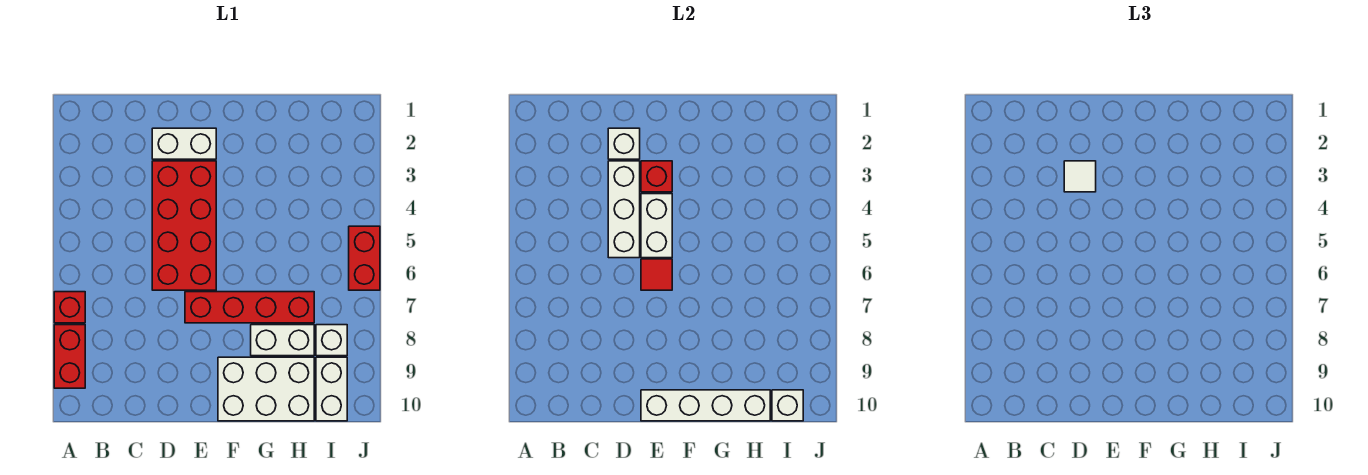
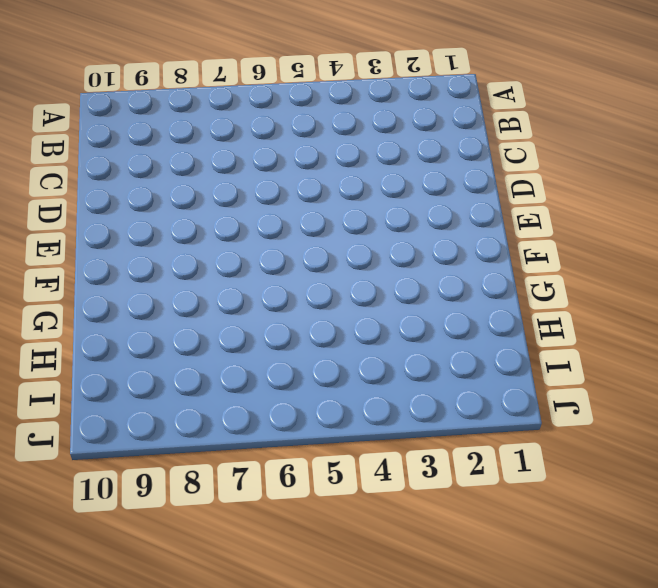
none -> red 1x1 brick [54,292,85,323]
none -> red 1x2 brick [54,325,85,388]
none -> white 1x2 brick [152,128,216,159]

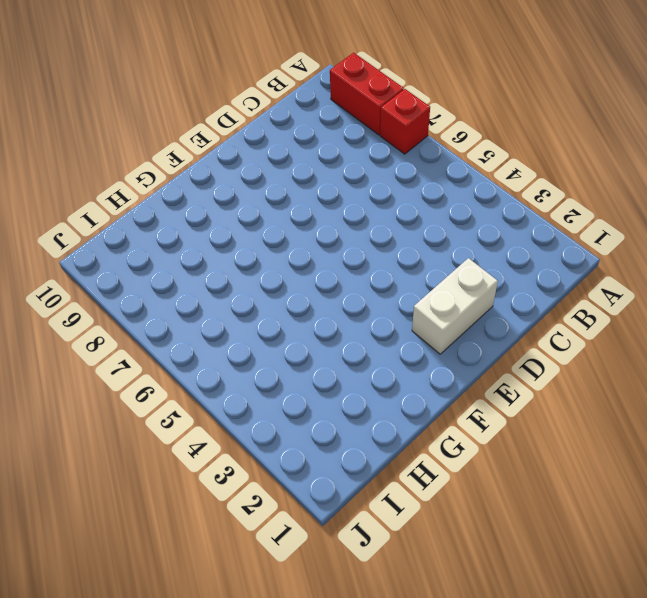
none -> red 2x4 brick [152,161,216,290]
none -> red 1x4 brick [185,292,314,323]
none -> white 2x3 brick [218,357,314,421]

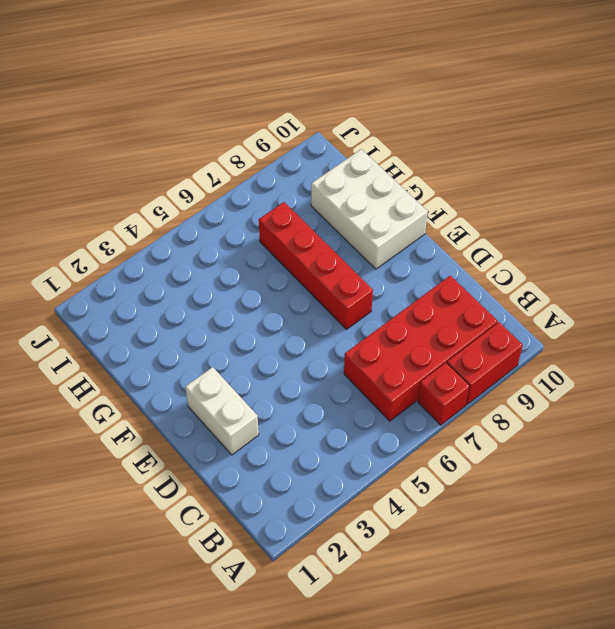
red 2x4 brick [344,276,498,421] -> red 2x4 brick moved to [152,161,216,290]
none -> white 1x2 brick [251,325,314,356]
none -> white 1x1 brick [316,325,347,356]
none -> white 1x2 brick [316,357,347,421]

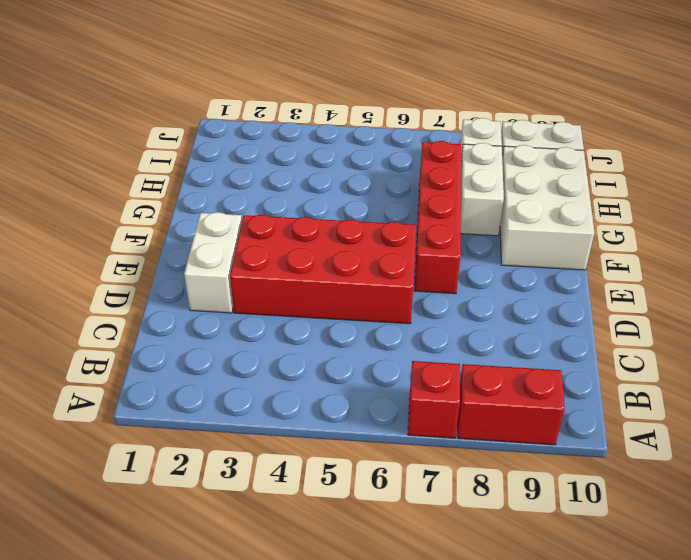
none -> red 1x2 brick [349,226,380,290]
none -> white 1x1 brick [608,128,640,159]
none -> white 1x3 brick [608,161,640,258]

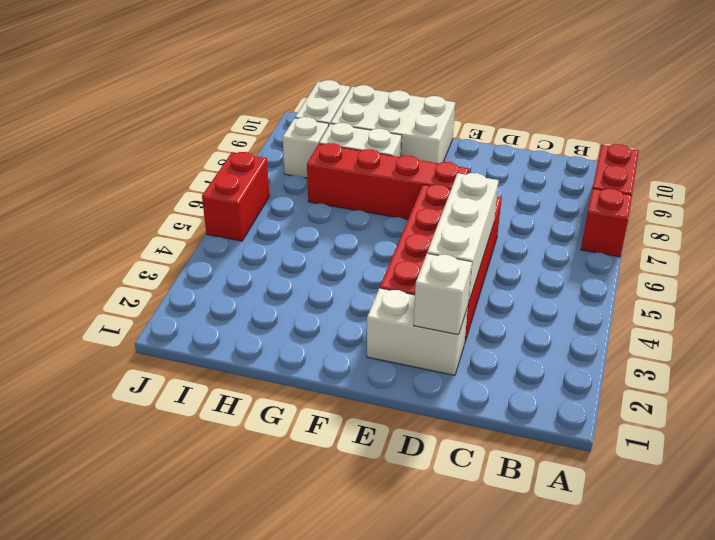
none -> red 1x1 brick [641,161,672,192]
none -> white 1x2 brick [641,194,672,258]
none -> red 1x1 tile [641,259,672,290]

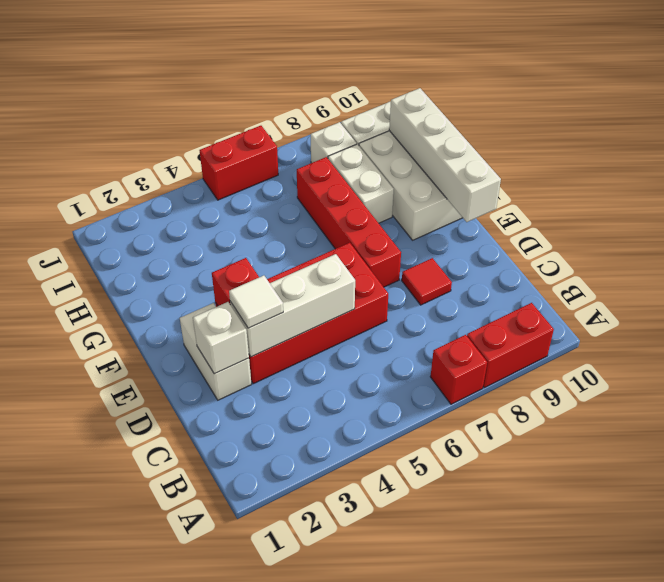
red 1x1 tile [402,258,452,305] -> red 1x1 tile moved to [641,259,672,290]
none -> white 1x2 brick [641,194,672,258]
none -> white 1x1 brick [772,390,803,421]

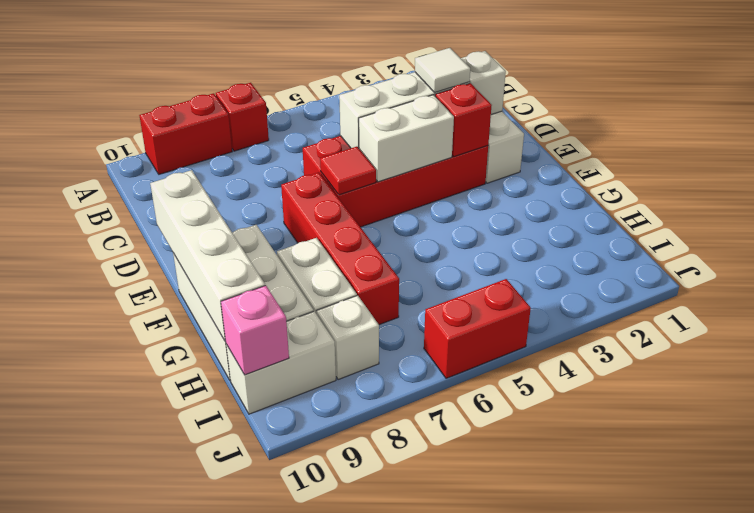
pink 1x1 brick [221,286,289,375] -> white 1x1 brick [772,390,803,421]

